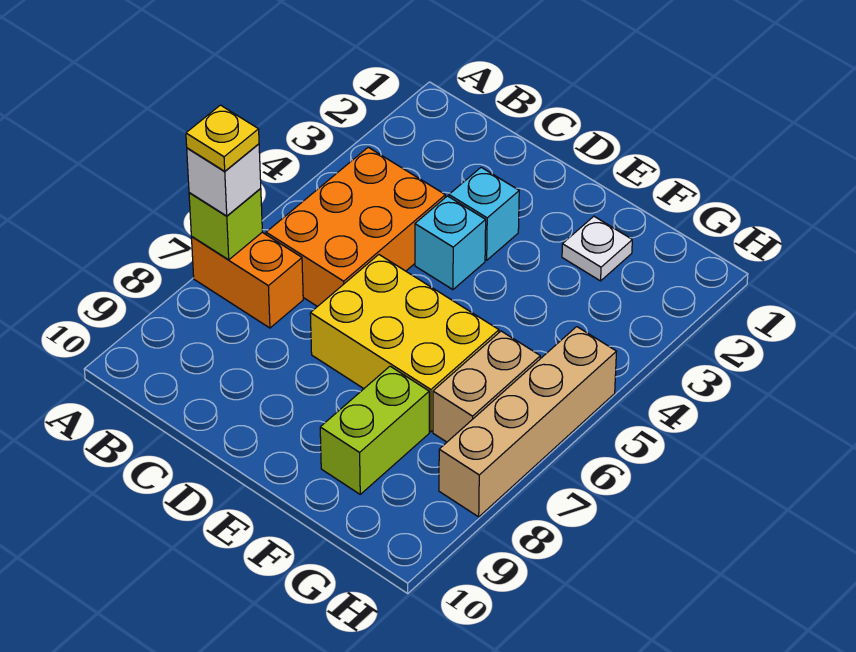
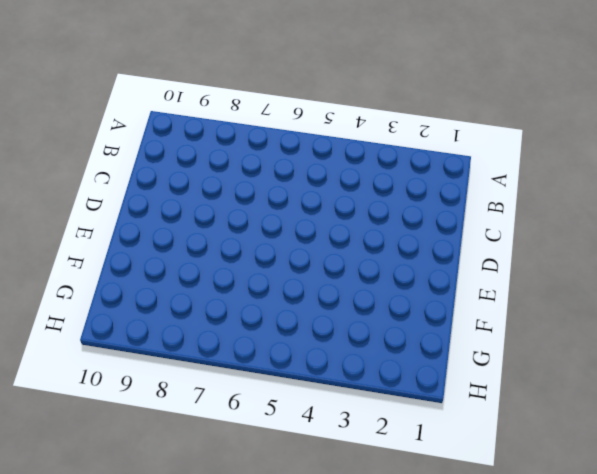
none -> orange 1x2 brick [191,232,303,328]
none -> orange 2x3 brick [266,147,445,307]
none -> cyan 1x1 brick [449,167,519,260]

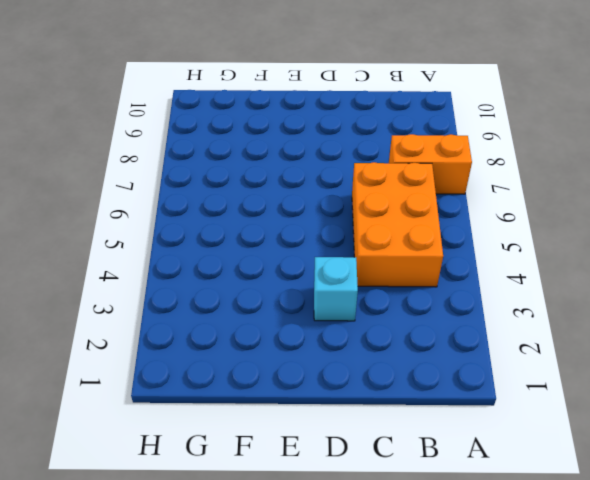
none -> cyan 1x1 brick [415,196,486,290]
none -> yellow 2x3 brick [310,255,499,432]
none -> white 1x1 plate [562,216,632,281]

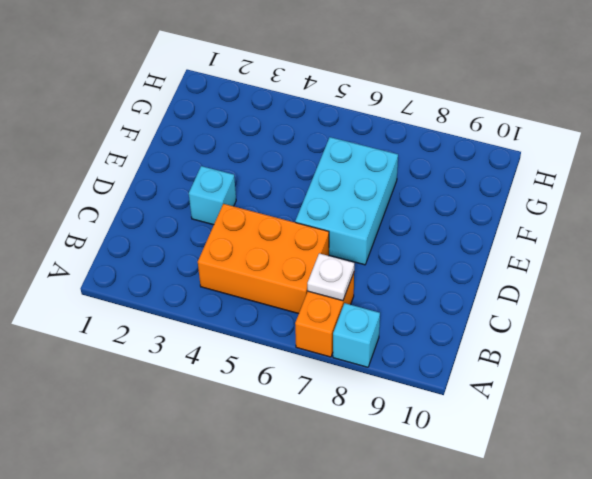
cyan 1x1 brick [333,303,380,367] -> cyan 1x1 brick moved to [415,196,486,290]
white 1x1 plate [307,253,354,301] -> white 1x1 plate moved to [562,216,632,281]
cyan 2x3 brick [295,137,398,265] -> yellow 2x3 brick [310,255,499,432]
none -> lime 1x2 brick [320,366,429,494]
none -> tan 1x2 brick [433,331,540,442]
none -> tan 1x4 brick [439,327,617,517]

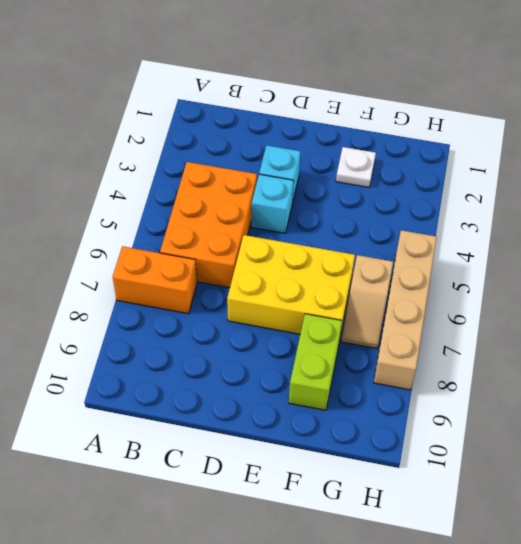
tan 1x2 slope [341,255,393,348] -> tan 1x2 brick [433,331,540,442]
none -> lime 1x1 brick [189,188,262,260]
none -> white 1x1 brick [187,144,261,216]
none -> yellow 1x1 plate [186,105,259,171]

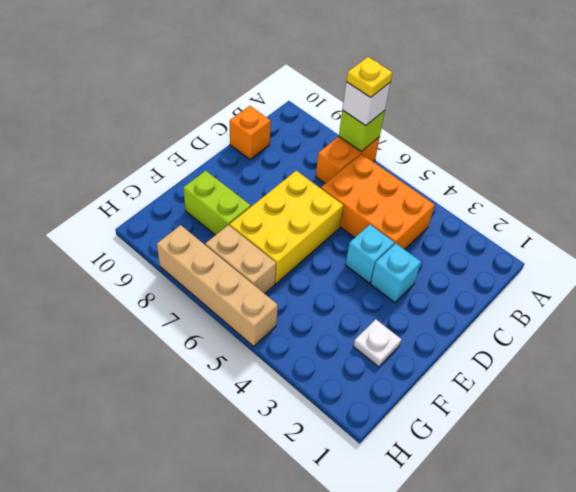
orange 1x1 brick [230,106,271,160] -> none

